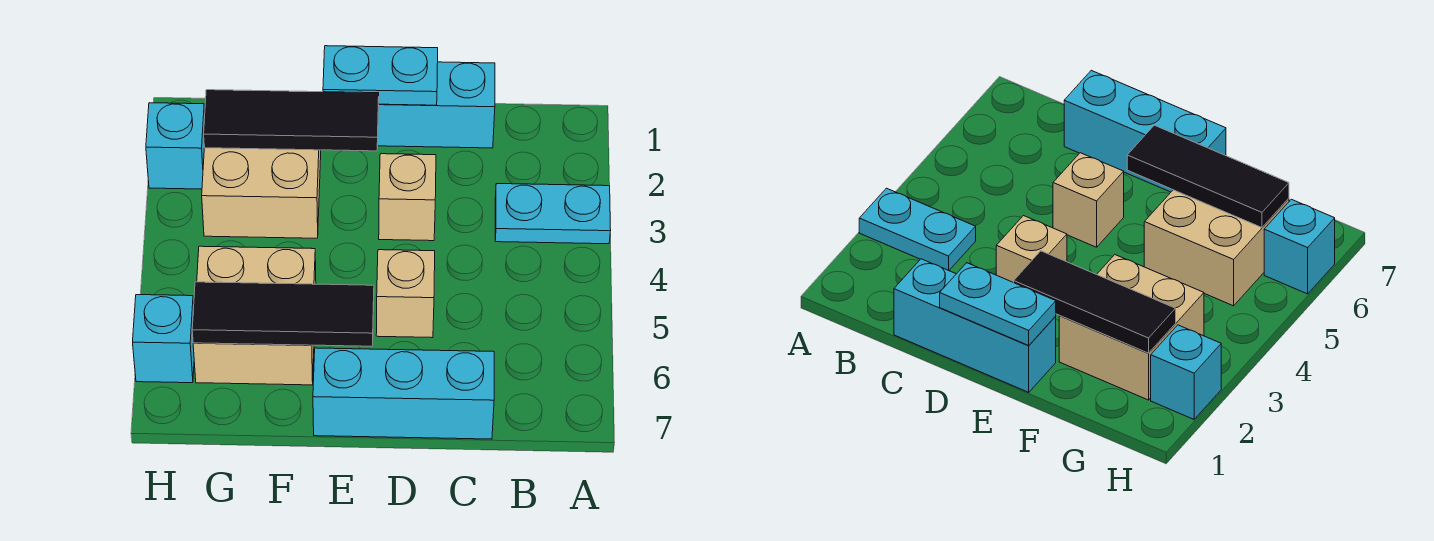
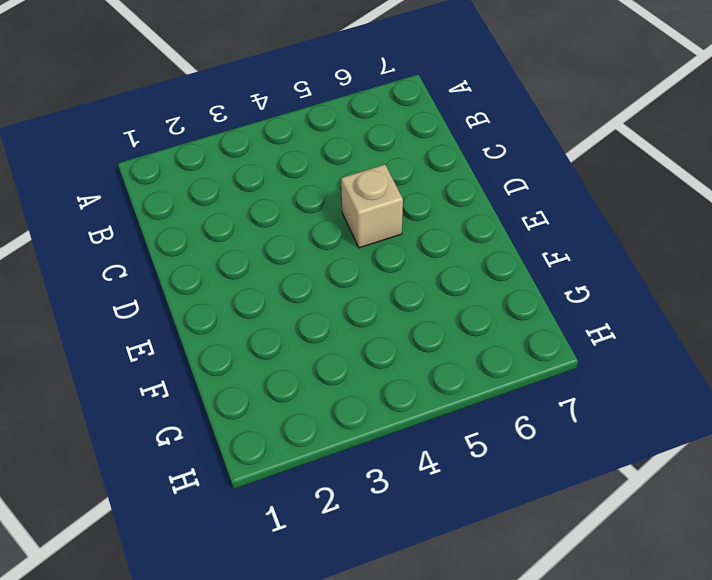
none -> cyan 1x2 plate [495,184,611,244]
none -> cyan 1x3 brick [378,62,495,148]
none -> cyan 1x3 brick [313,348,494,439]

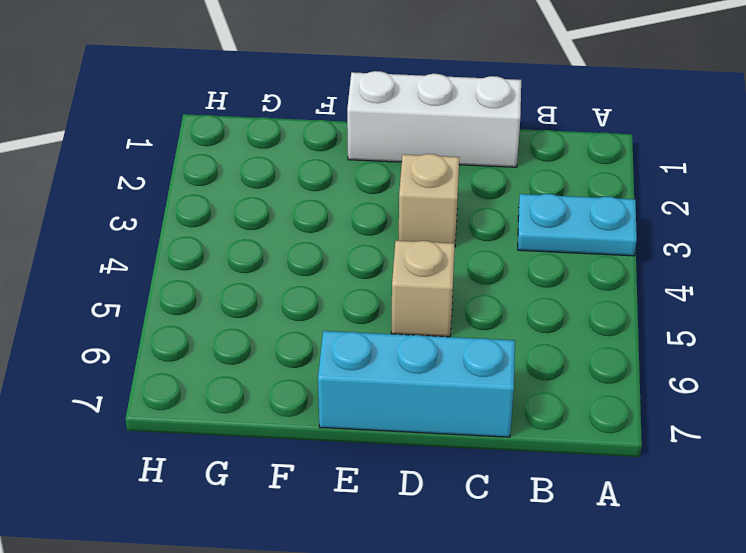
white 1x3 brick [347,71,521,167] -> cyan 1x3 brick [378,62,495,148]
none -> tan 2x2 brick [202,148,321,238]
none -> tan 2x2 brick [193,246,316,385]
none -> cyan 1x1 brick [146,103,205,189]

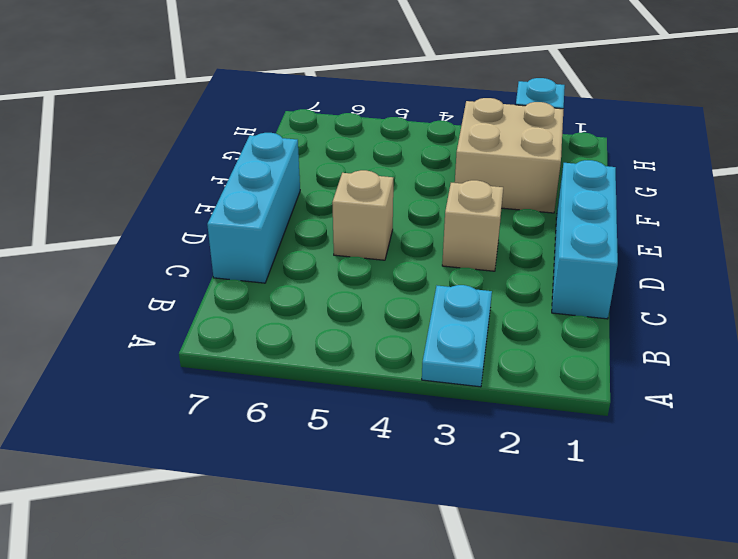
none -> tan 2x2 brick [193,246,316,385]
none -> cyan 1x1 brick [133,295,194,383]
none -> cyan 1x2 plate [323,46,438,105]

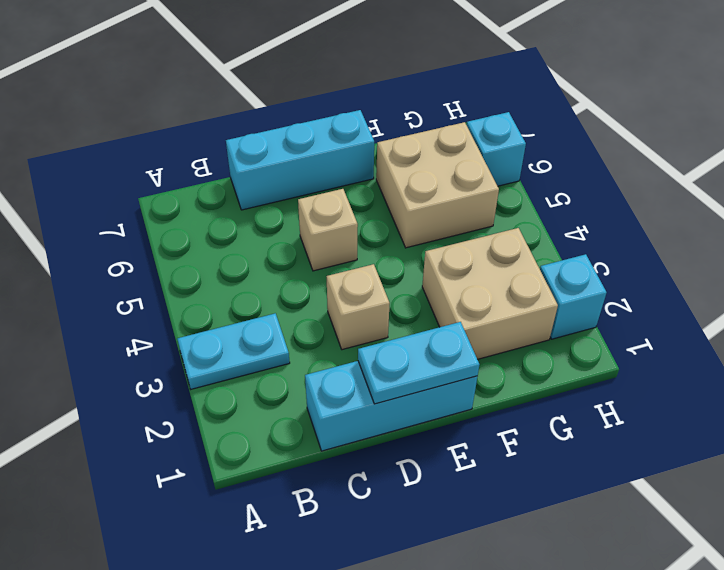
none -> black 1x3 tile [204,90,379,151]
none -> black 1x3 tile [192,282,374,346]

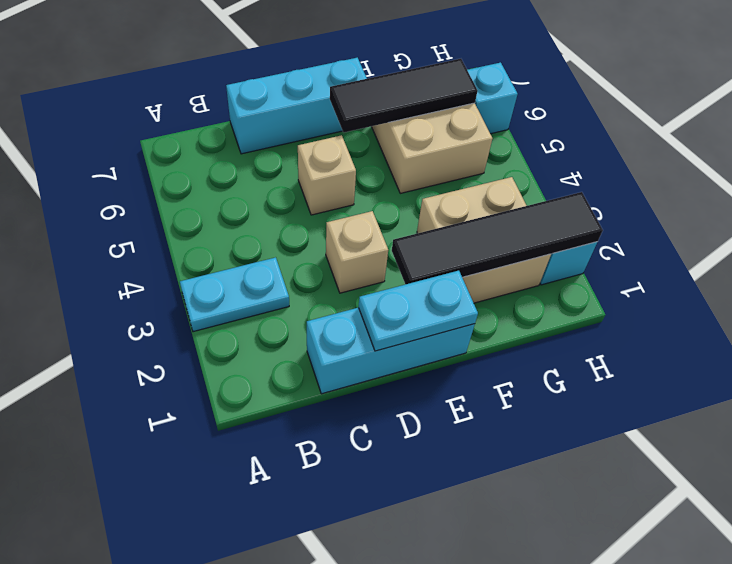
black 1x4 tile [392,192,603,284] -> black 1x3 tile [204,90,379,151]

